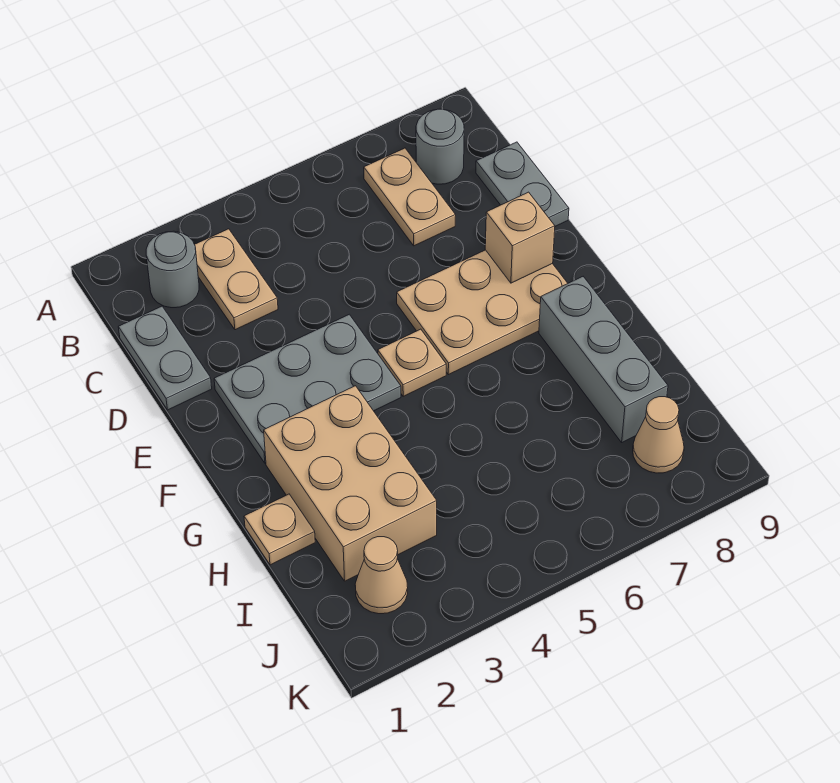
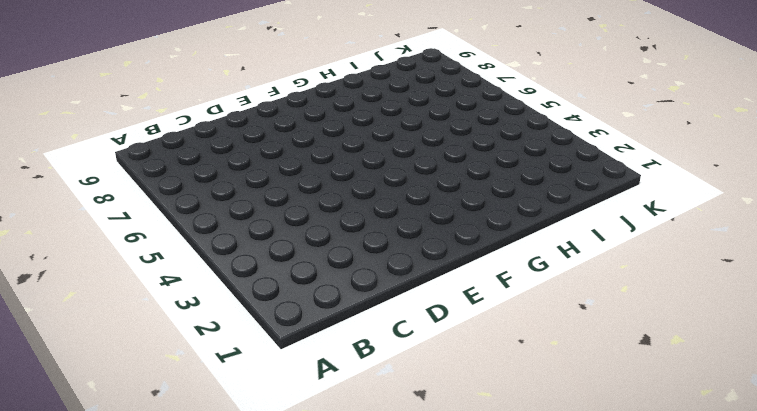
none -> grey 1x1 round brick [146,231,199,308]
none -> tan 1x2 plate [195,229,278,330]
none -> tan 1x2 plate [364,148,456,246]

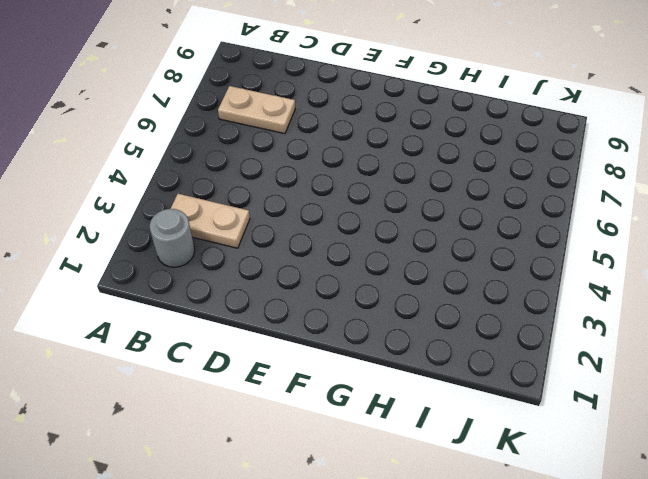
none -> grey 1x1 round brick [416,109,464,184]
none -> grey 1x2 plate [118,306,212,410]
none -> grey 1x2 plate [476,142,569,226]

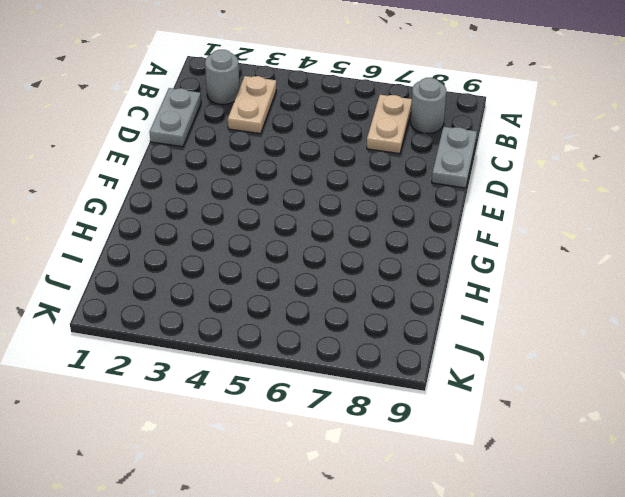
none -> grey 2x3 plate [214,314,401,463]
none -> tan 2x3 plate [397,250,568,375]
none -> tan 1x1 plate [378,329,446,396]

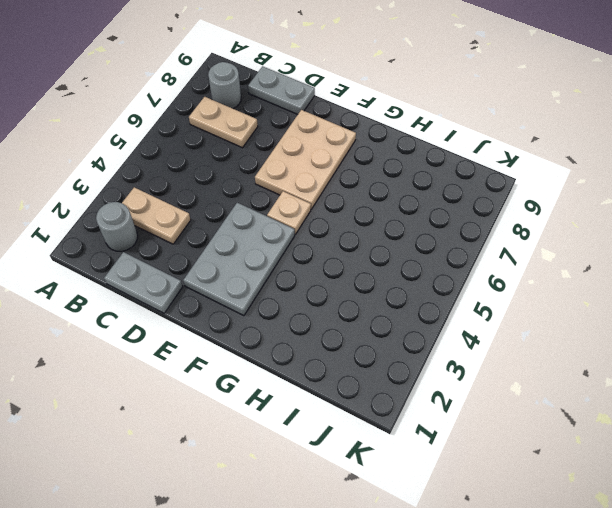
none -> tan 2x3 brick [264,386,437,581]
none -> grey 1x3 brick [539,277,668,442]
none -> tan 1x1 plate [244,494,315,565]

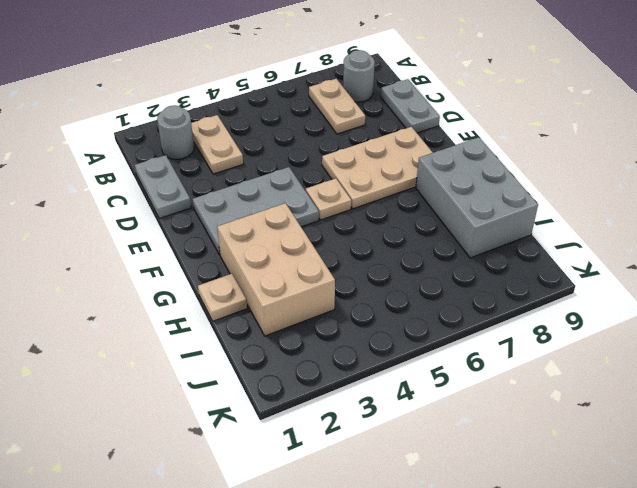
grey 2x3 brick [416,137,538,258] -> grey 1x3 brick [539,277,668,442]
none -> tan 1x1 cone [355,537,408,614]
none -> tan 1x1 cone [633,397,684,473]
none -> tan 1x1 brick [485,192,555,283]

